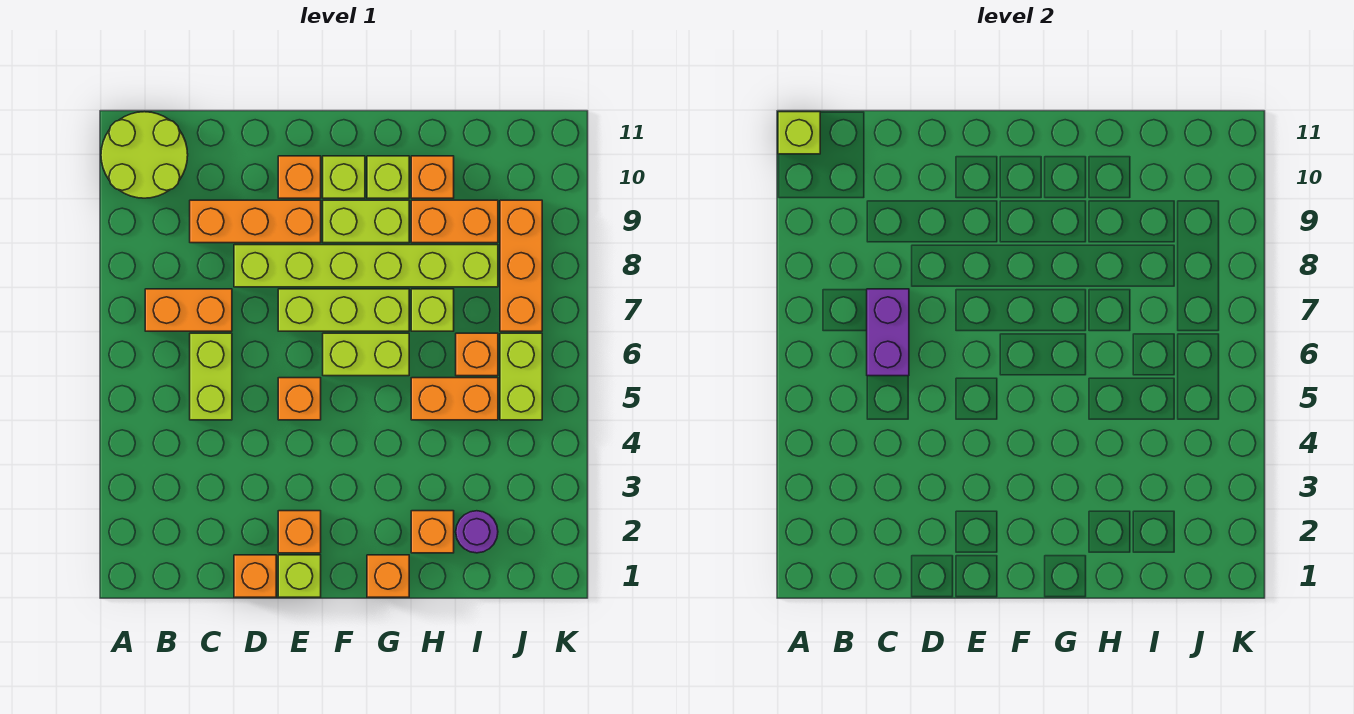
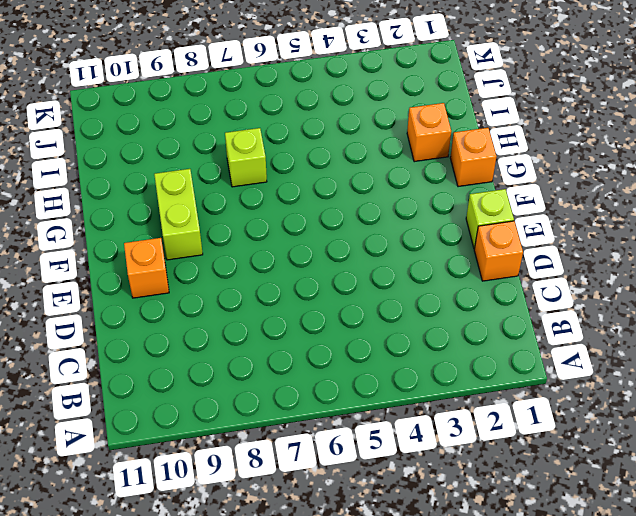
none -> lime 2x2 round brick [101,112,188,198]
none -> orange 1x2 brick [145,289,232,331]
none -> lime 1x2 brick [190,333,232,420]

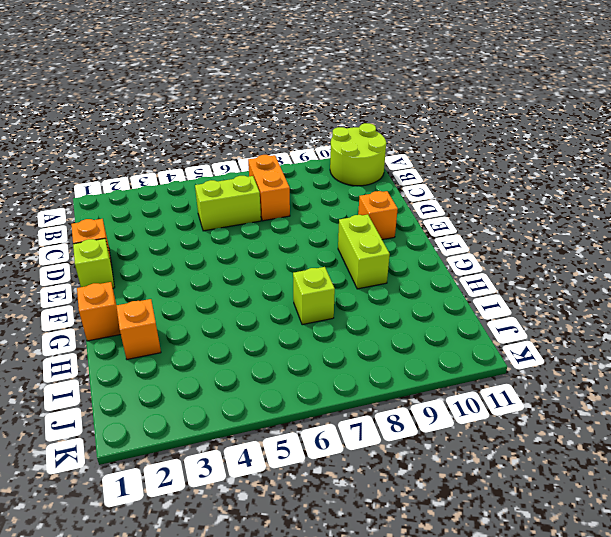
none -> orange 1x3 brick [190,200,321,243]
none -> lime 1x6 brick [234,245,498,287]
none -> orange 1x1 brick [278,511,321,553]

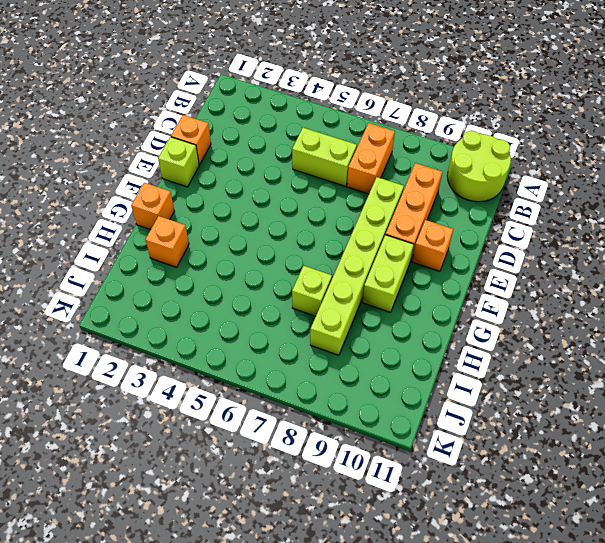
none -> orange 1x1 brick [278,511,321,553]
none -> orange 1x1 brick [278,378,321,420]
none -> lime 1x3 brick [278,289,409,331]

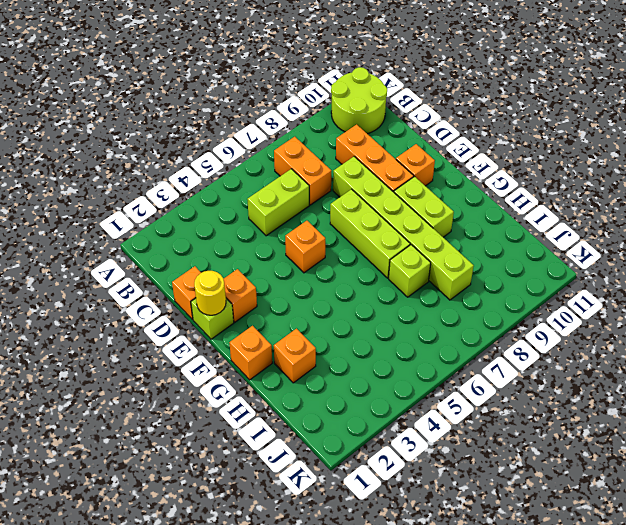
yellow 1x1 round brick [194,271,226,315] -> none
none -> lime 1x2 brick [323,333,409,376]
none -> lime 1x1 brick [323,156,365,198]
none -> lime 1x1 brick [367,156,409,198]

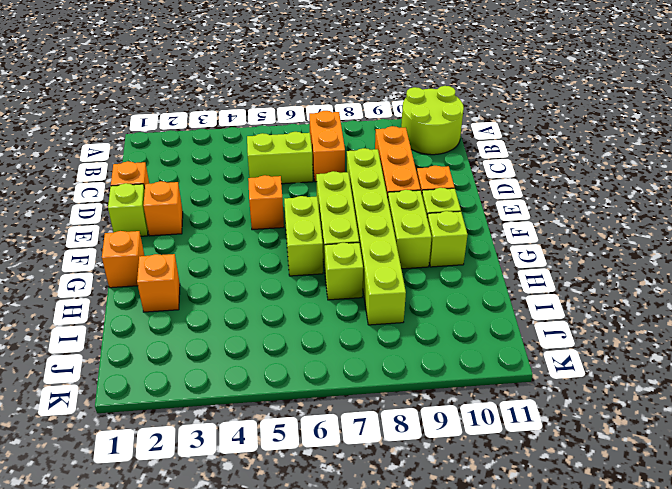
none -> orange 1x2 brick [411,378,498,420]
none -> orange 1x2 brick [411,200,498,243]
none -> orange 1x1 brick [411,156,454,198]

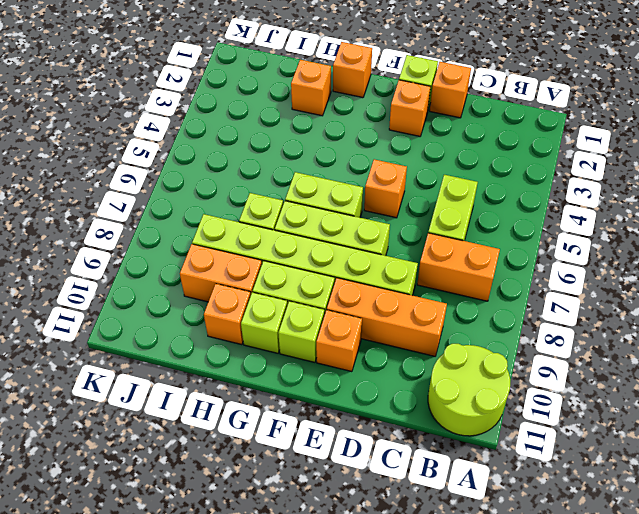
none -> orange 1x2 brick [411,378,498,420]
none -> purple 1x1 round brick [456,511,498,553]
none -> orange 1x1 brick [456,333,498,376]

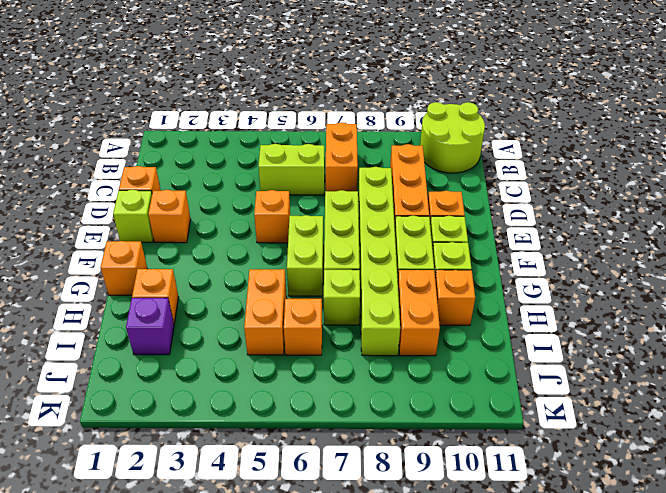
purple 1x1 brick [126,298,174,355] -> purple 1x1 round brick [456,511,498,553]
none -> lime 1x2 brick [500,333,542,420]
none -> orange 1x3 brick [500,200,542,331]
none -> lime 1x1 brick [778,112,820,154]

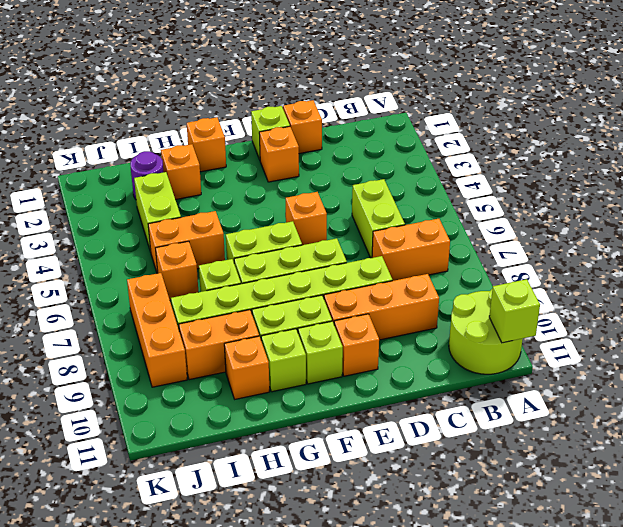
lime 1x2 brick [134,172,181,251] -> lime 1x2 brick moved to [500,333,542,420]
none -> purple 1x2 brick [867,289,909,376]

